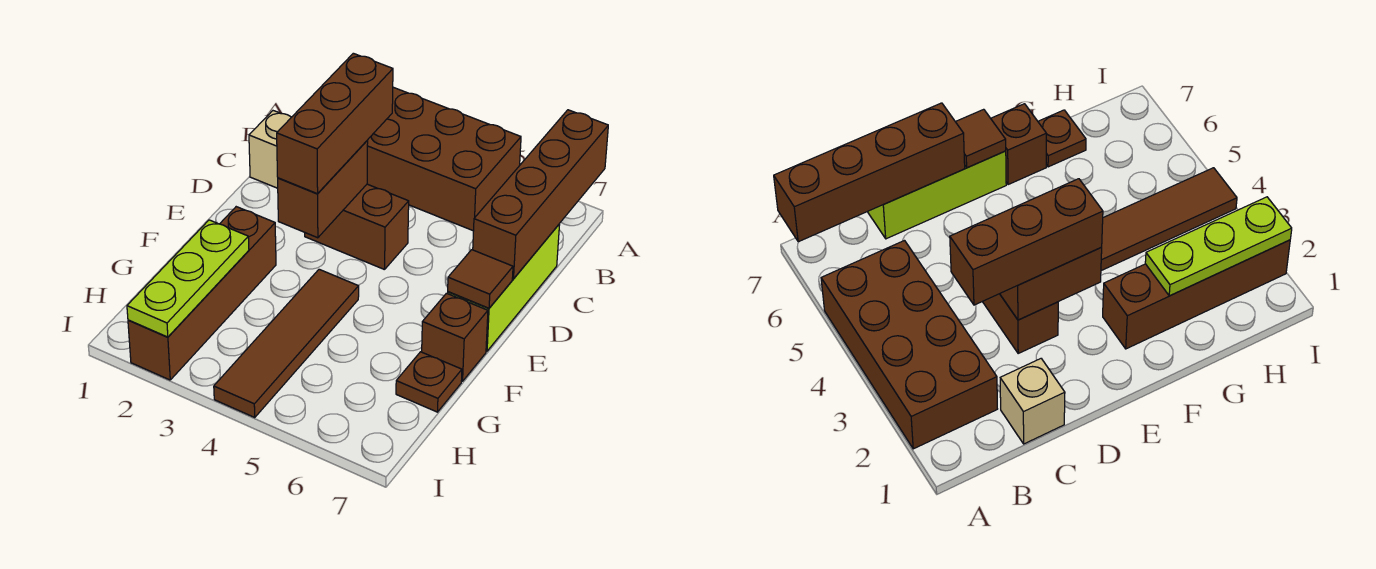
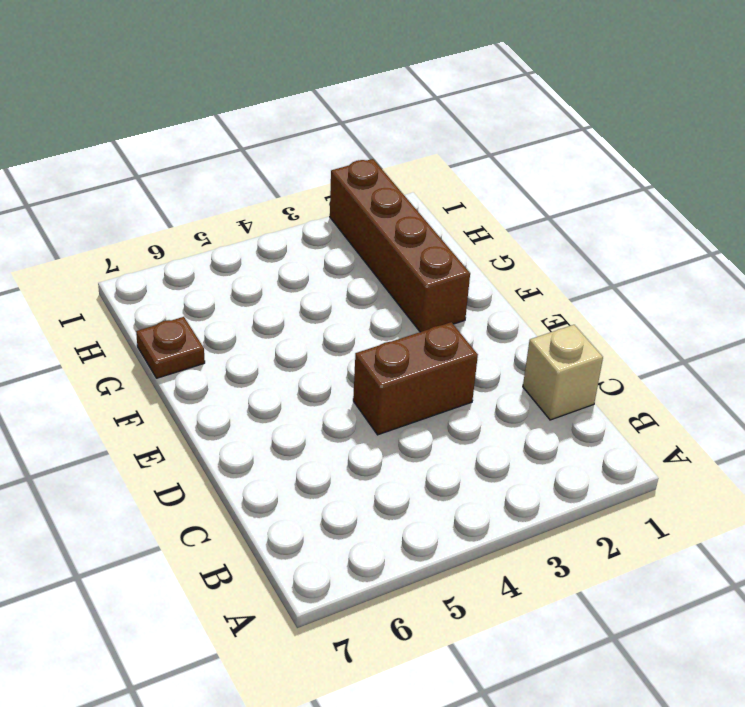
none -> brown 2x4 brick [367,87,521,231]
none -> lime 1x3 brick [448,224,560,351]
none -> brown 1x4 tile [214,269,359,417]

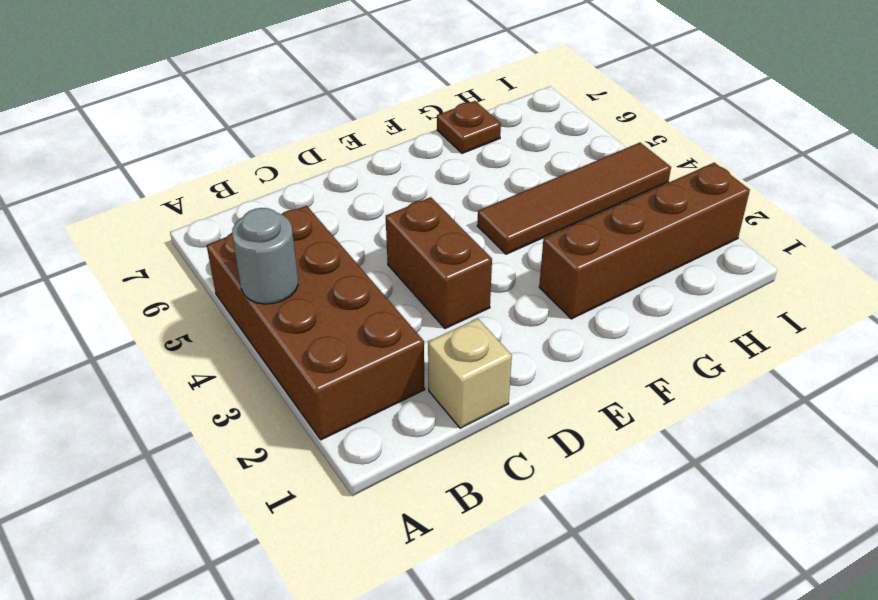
grey 1x1 round brick [232,208,298,304] -> none
none -> lime 1x3 brick [448,224,560,351]
none -> brown 1x1 brick [422,293,488,381]
none -> brown 1x4 brick [473,110,608,279]

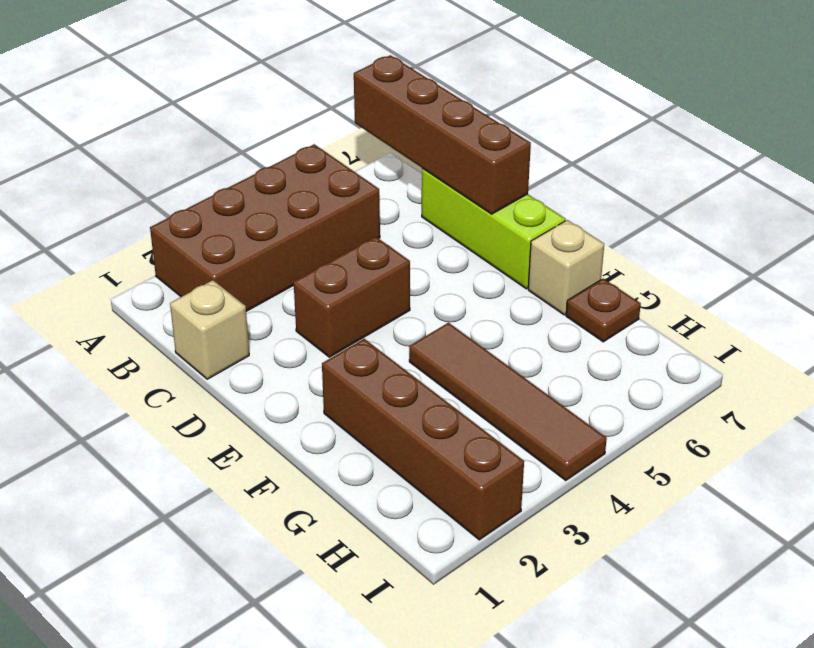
tan 1x1 brick [528,220,604,315] -> brown 1x1 brick [422,293,488,381]
none -> brown 1x2 brick [278,141,368,238]
none -> brown 1x1 tile [448,250,513,308]
none -> lime 1x3 plate [127,220,249,337]

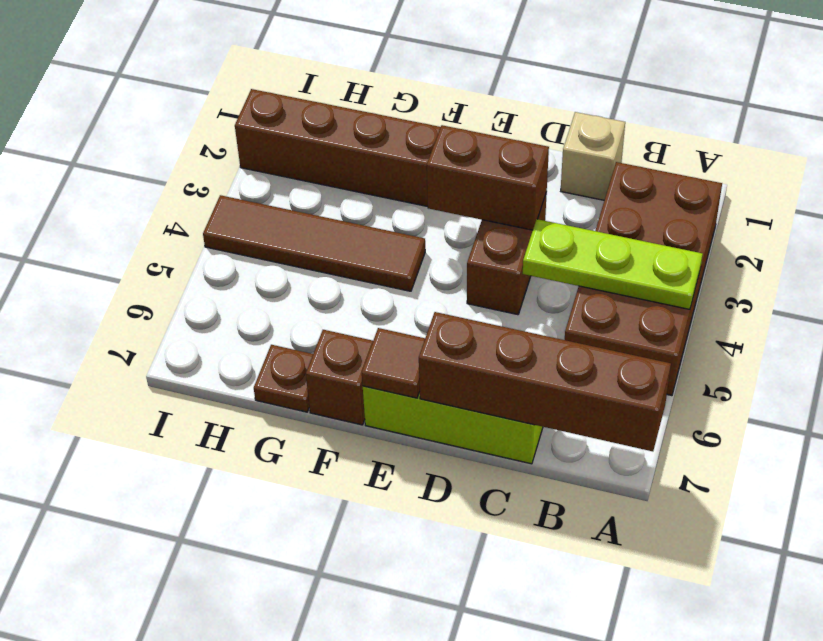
lime 1x3 plate [523,219,703,309] -> lime 1x3 plate moved to [127,220,249,337]
none -> brown 1x3 brick [277,53,393,194]

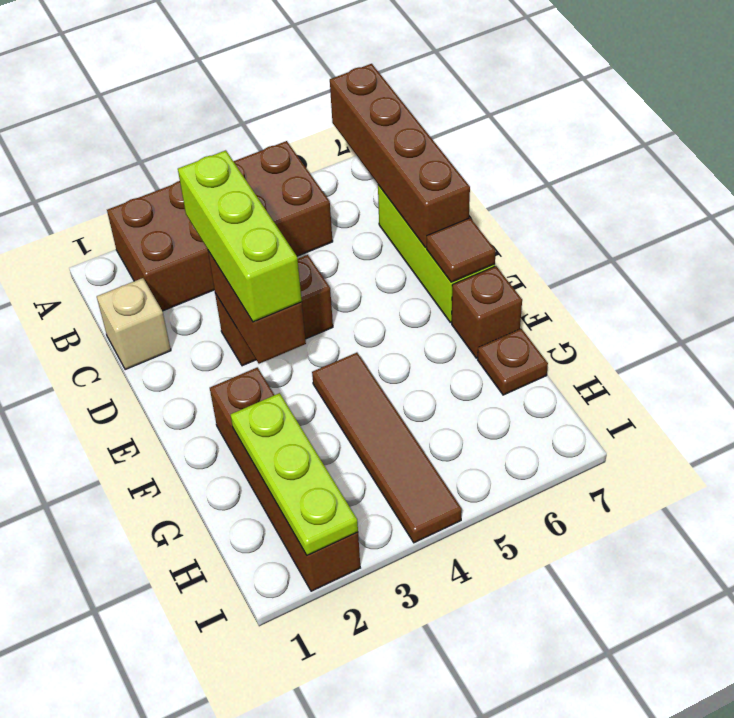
lime 1x3 brick [178,150,302,322] -> brown 1x3 brick [277,53,393,194]

